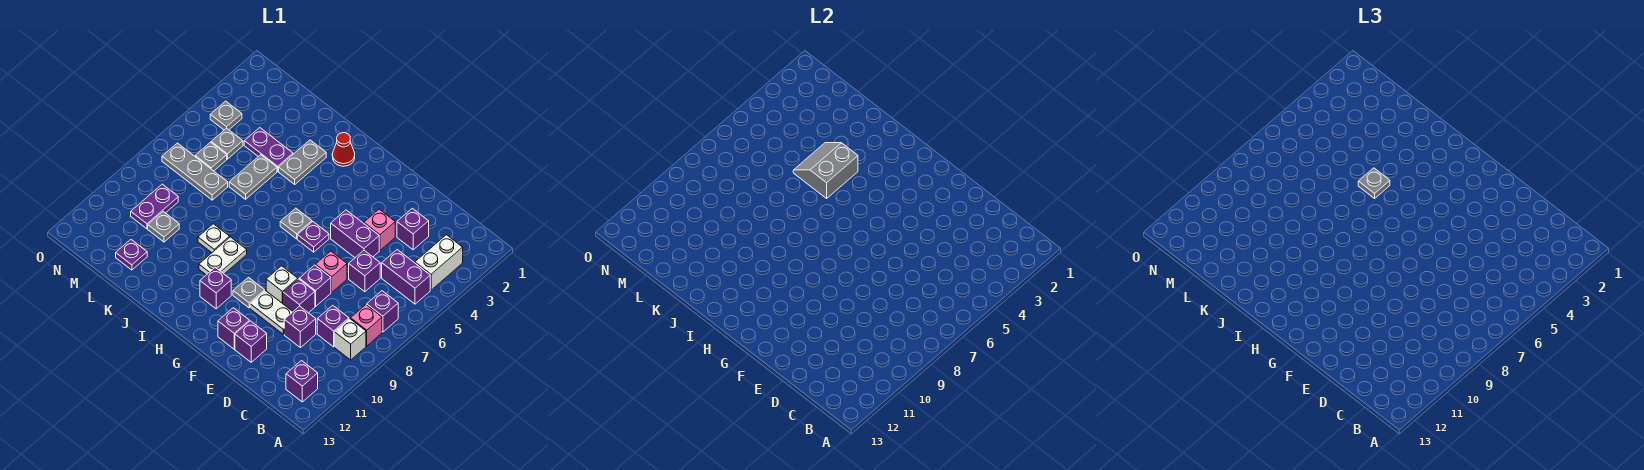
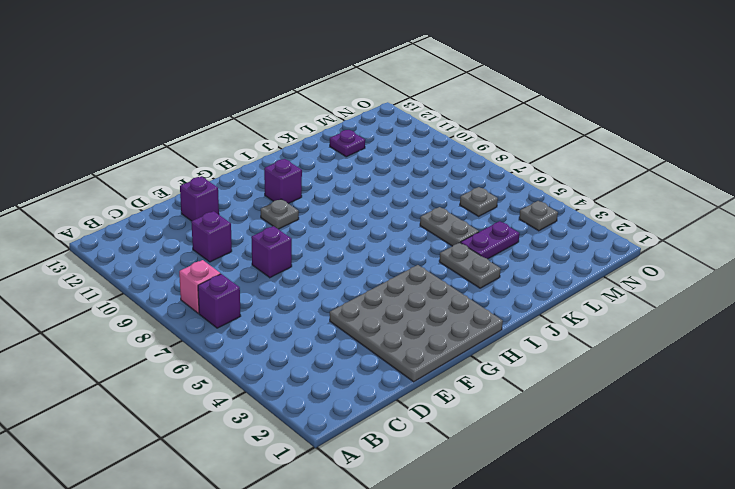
grey 4x4 plate [330,265,503,382] -> pink 1x1 brick [364,209,395,250]
none -> white 1x2 brick [415,235,463,290]
none -> purple 1x2 brick [382,250,430,304]
none -> white 1x1 brick [334,319,366,360]
none -> purple 1x1 brick [286,361,318,402]

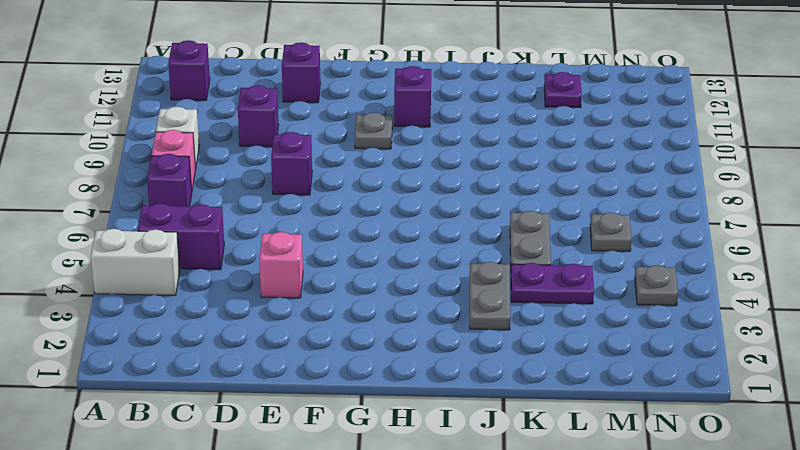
white 1x2 brick [91,229,180,296] -> white 1x2 brick turned to [415,235,463,290]
none -> purple 1x1 brick [317,305,349,347]
none -> purple 1x1 brick [397,208,429,250]
none -> purple 1x1 brick [349,251,380,292]
none -> purple 1x2 brick [331,210,379,257]

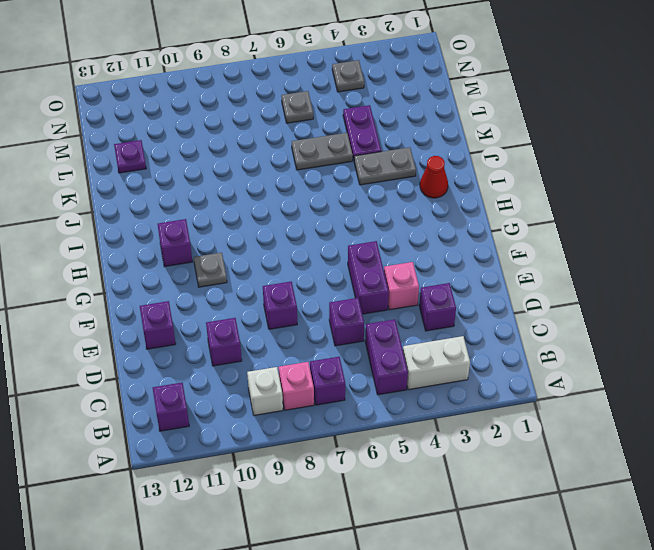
none -> purple 1x1 brick [317,305,349,347]
none -> pink 1x1 brick [315,251,347,292]
none -> purple 1x1 brick [283,279,315,313]
none -> white 1x2 plate [250,291,293,334]

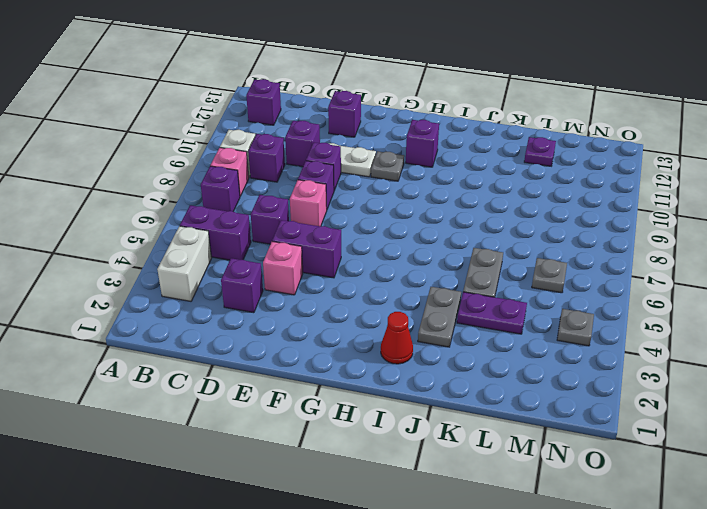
none -> white 1x1 brick [266,266,298,304]
none -> purple 1x1 brick [218,308,249,349]
none -> purple 1x1 plate [297,222,329,252]
none -> grey 1x1 plate [280,208,312,239]

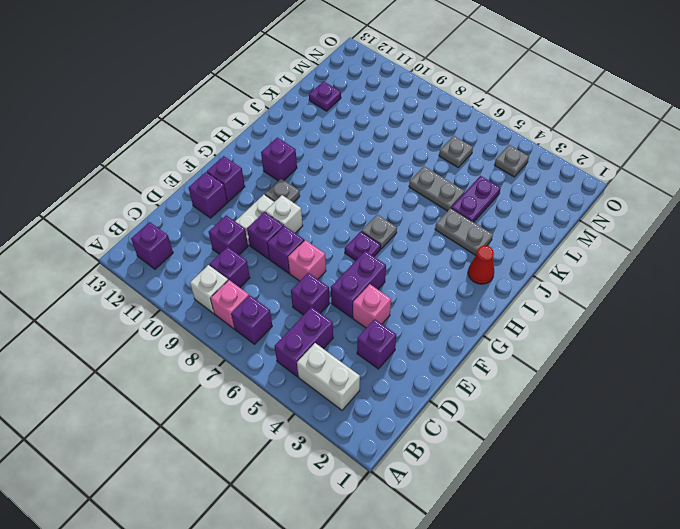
none -> white 1x2 plate [199,237,247,275]
none -> white 1x1 plate [198,224,230,253]
none -> grey 1x3 plate [162,143,228,200]
none -> grey 1x1 plate [148,211,179,242]

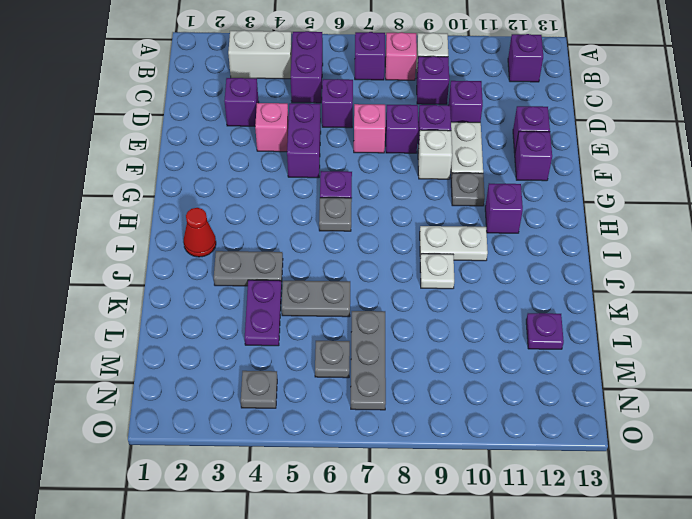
none -> grey 1x1 plate [148,211,179,242]
none -> grey 1x1 plate [211,128,243,159]
none -> purple 1x2 plate [131,184,178,229]
none -> grey 2x2 slope [793,143,858,198]

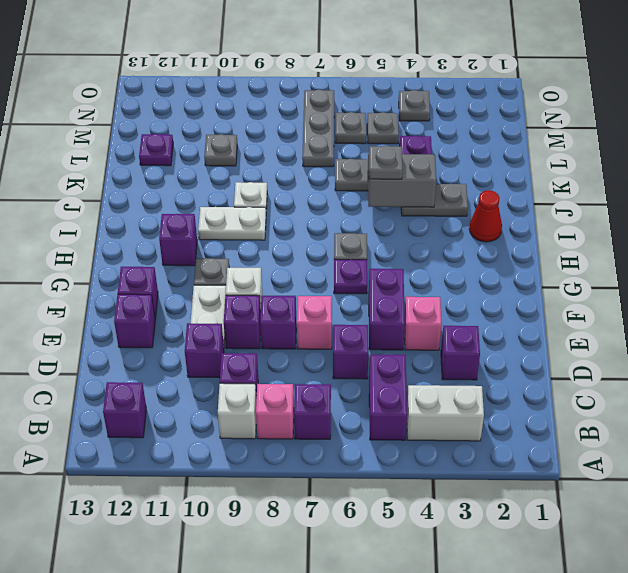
none -> purple 1x2 plate [131,184,178,229]

